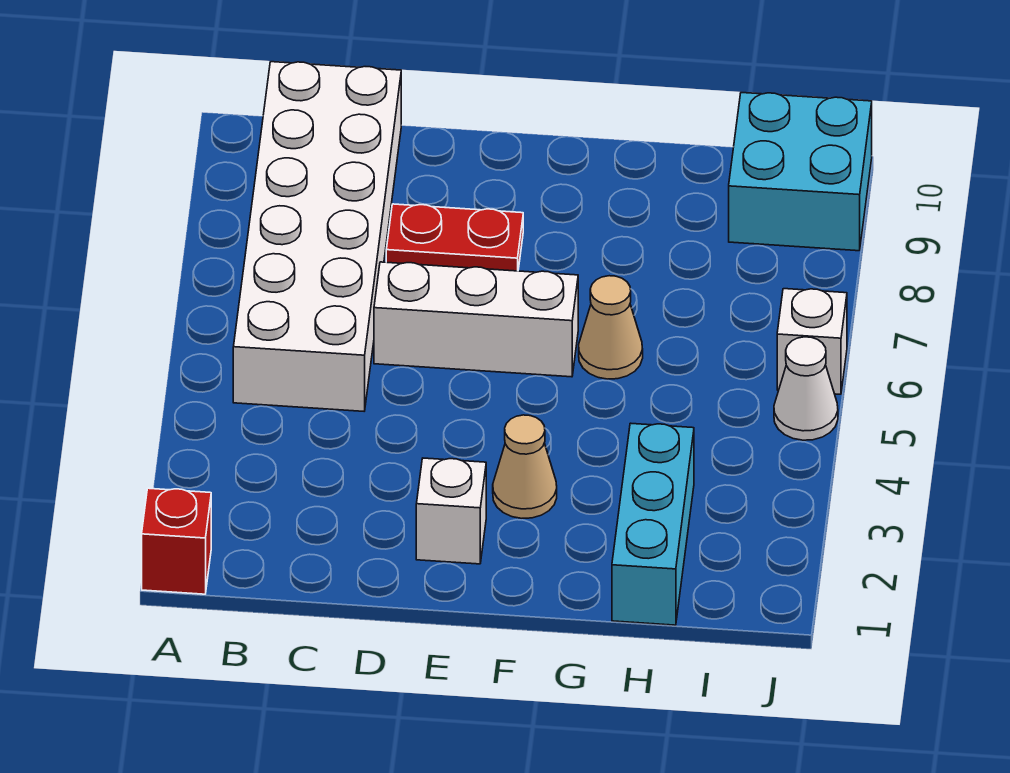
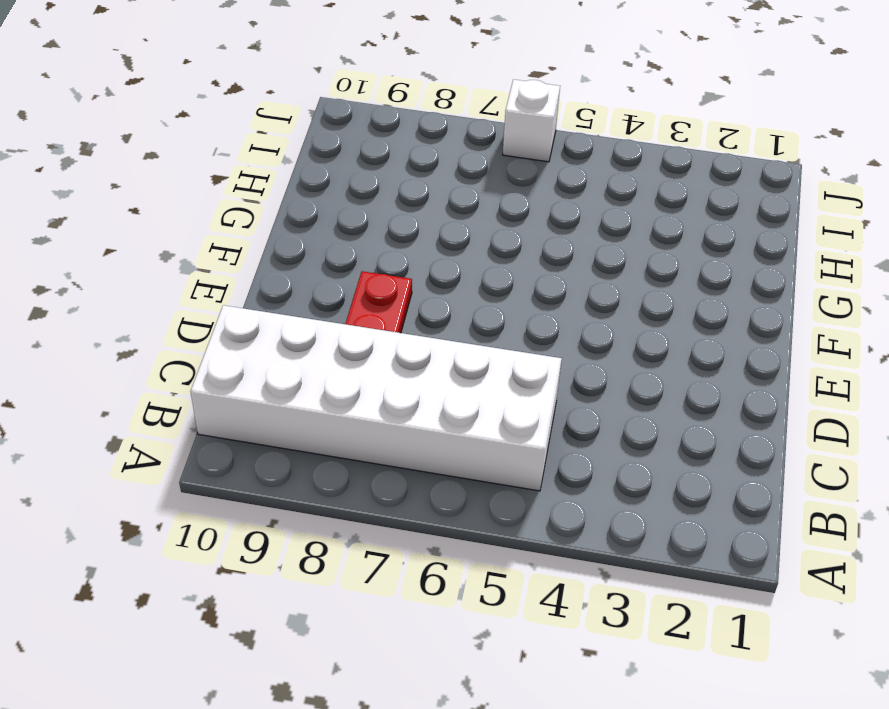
none -> red 1x1 brick [142,488,211,594]
none -> white 1x3 brick [374,262,578,377]

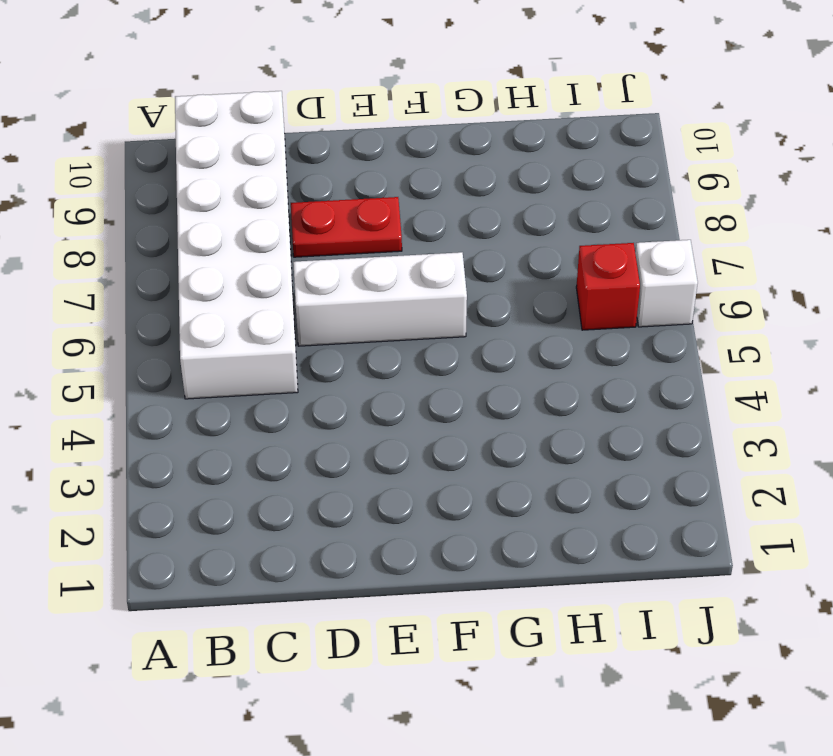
red 1x1 brick [576,243,640,330] -> red 1x1 brick moved to [142,488,211,594]
none -> white 1x1 brick [416,458,486,564]
none -> tan 1x1 cone [493,415,557,518]

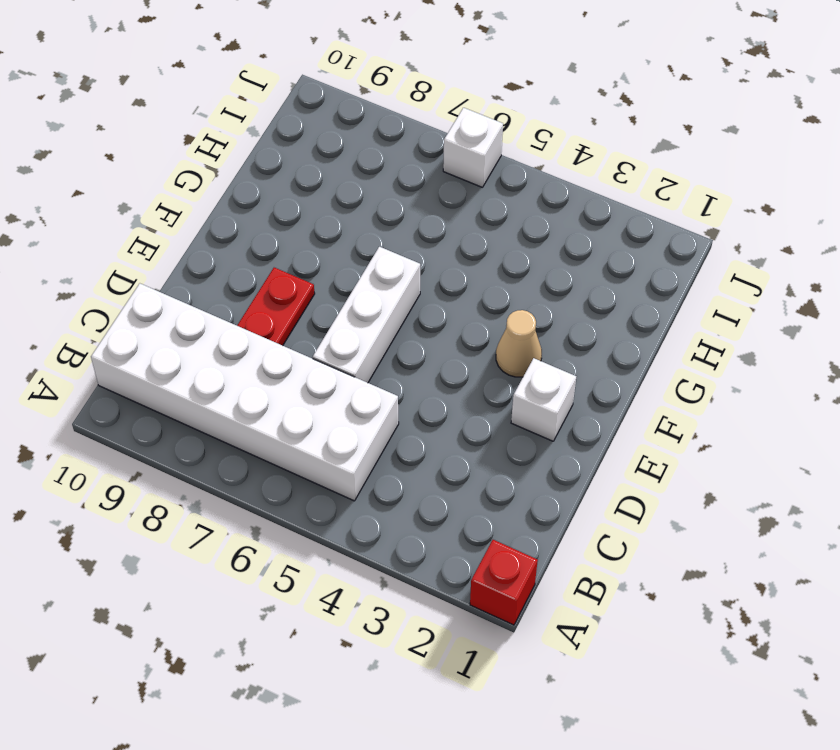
none -> tan 1x1 cone [579,276,643,379]
none -> cyan 1x3 brick [612,423,694,625]

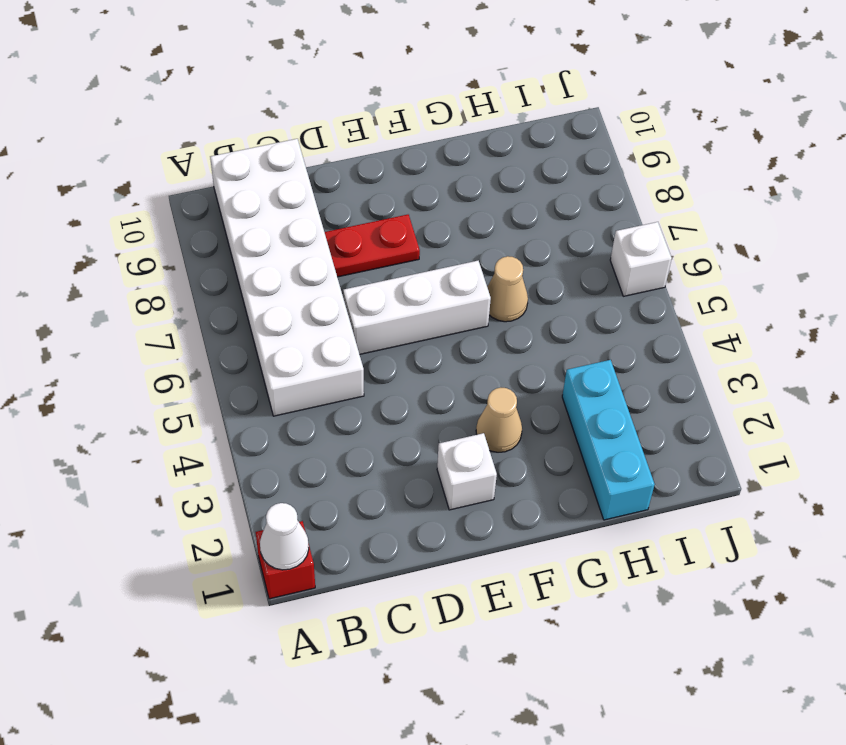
white 1x1 cone [260,503,309,570] -> white 1x1 cone moved to [774,337,838,440]
none -> cyan 2x2 brick [729,93,872,251]

